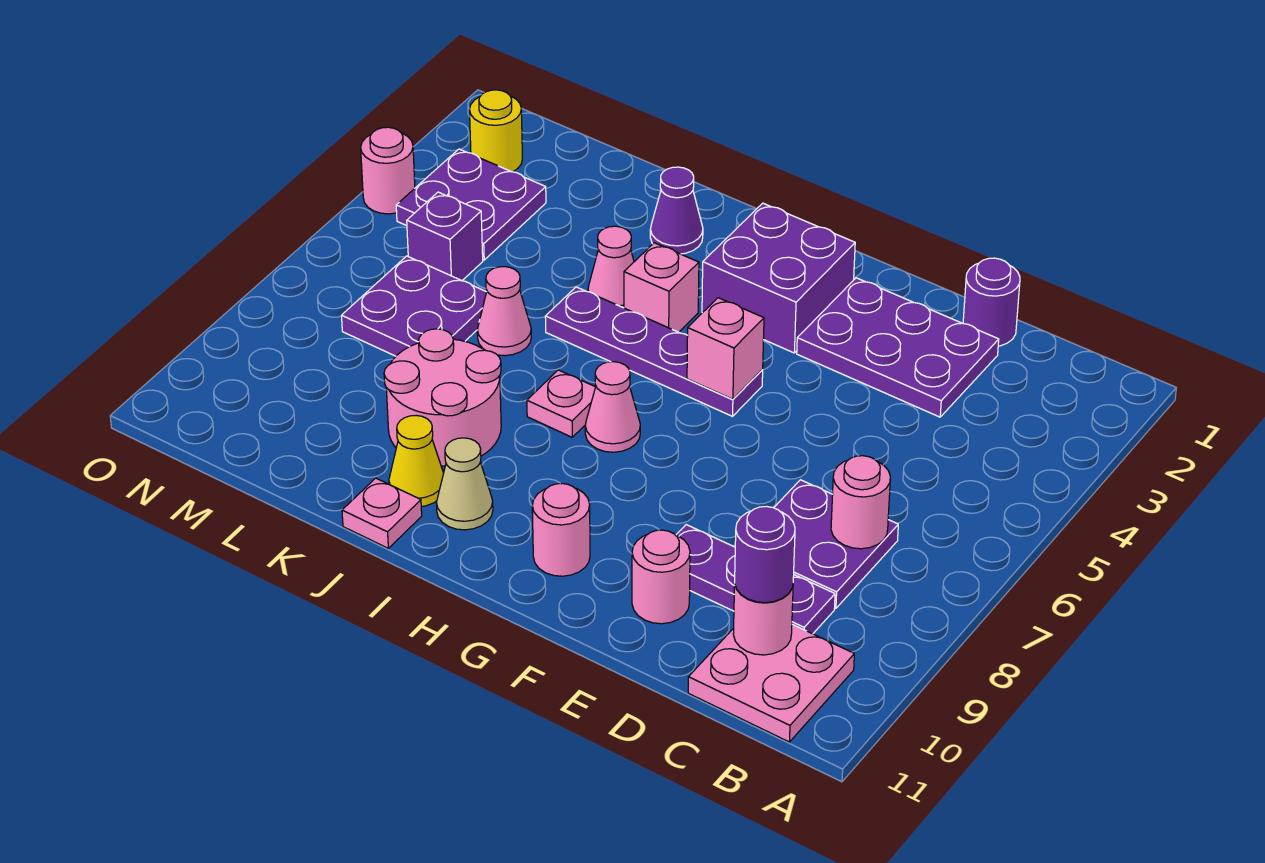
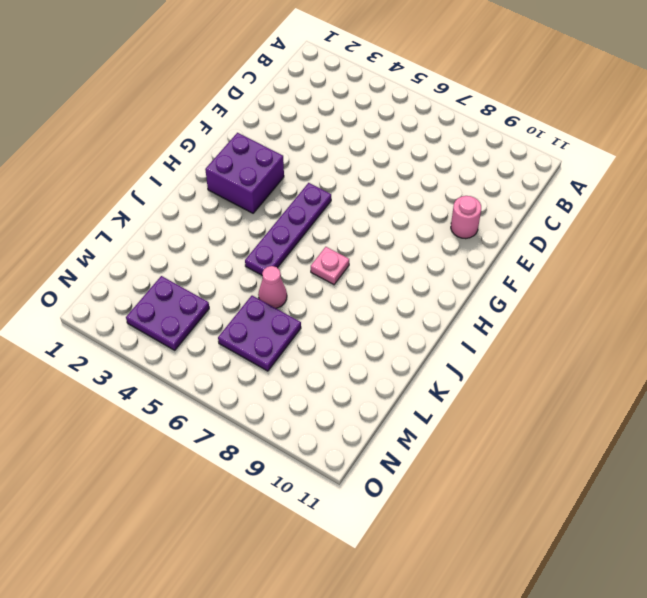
none -> pink 2x2 plate [688,624,854,742]
none -> purple 2x2 plate [774,480,898,608]
none -> purple 1x3 plate [676,525,835,634]

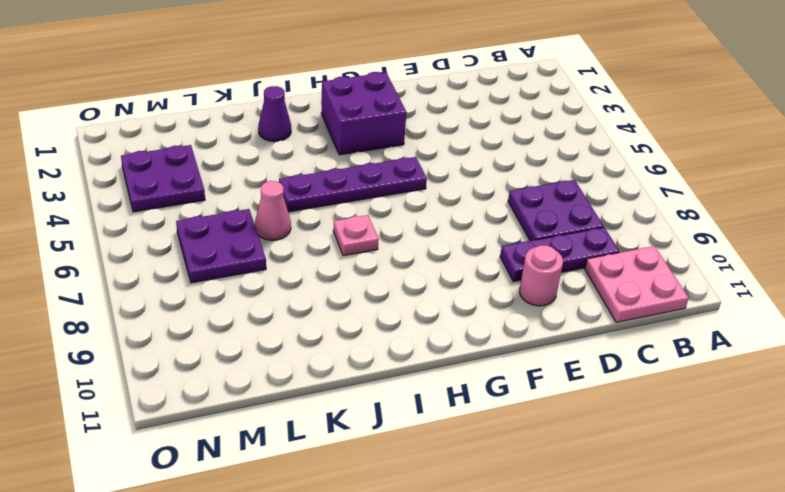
none -> purple 1x1 round brick [963,258,1020,346]
none -> purple 2x3 plate [797,278,999,417]
none -> pink 1x1 round brick [532,484,590,576]

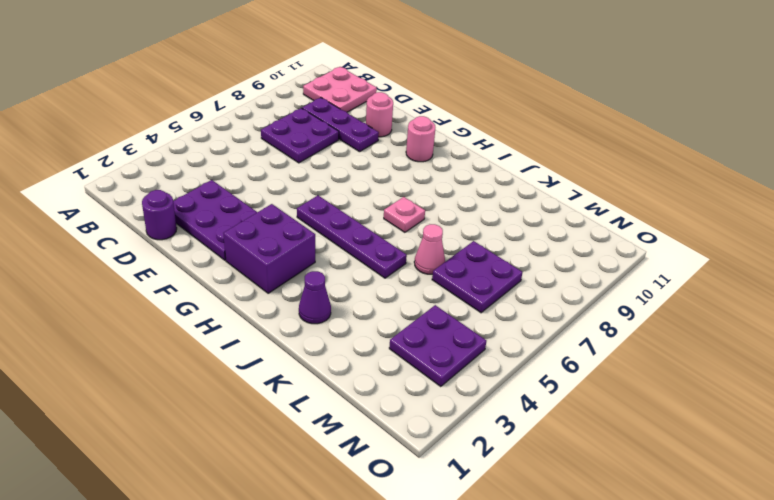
none -> pink 1x1 cone [585,362,640,452]
none -> pink 1x1 brick [624,243,699,332]
none -> tan 1x1 cone [436,438,493,530]

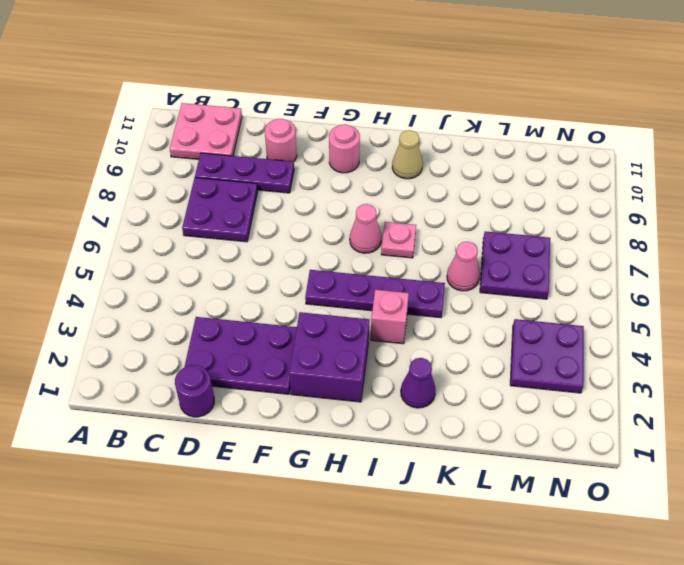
none -> pink 1x1 cone [588,226,634,308]
none -> pink 2x2 round brick [384,329,501,466]
none -> yellow 1x1 cone [389,415,444,507]

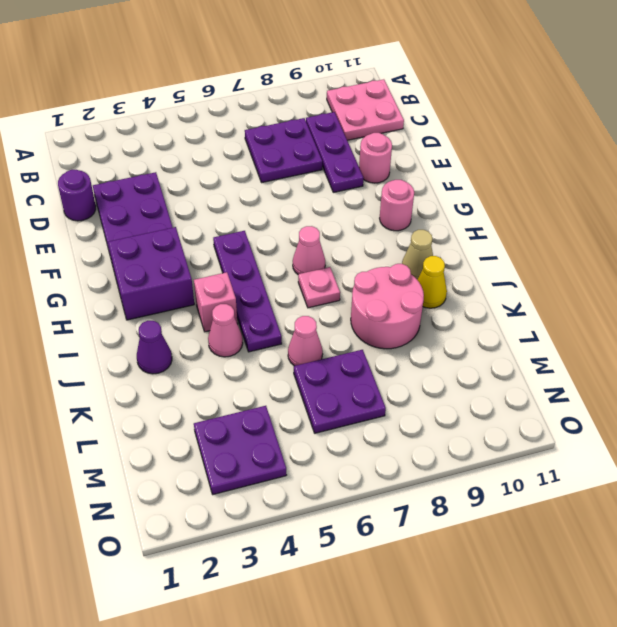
none -> pink 1x1 plate [342,478,422,548]
none -> purple 1x1 brick [407,192,483,281]
none -> yellow 1x1 round brick [470,90,522,172]

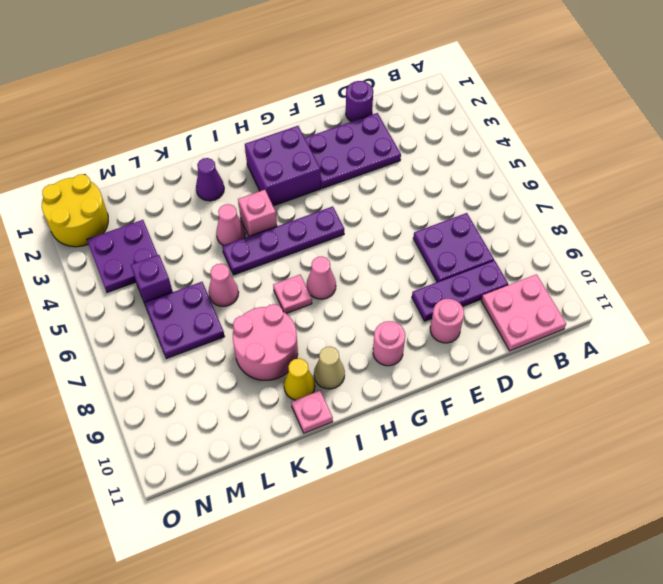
yellow 2x2 round brick [42,174,108,247] -> yellow 1x1 round brick [470,90,522,172]
none -> pink 1x1 round brick [361,127,415,214]
none -> pink 1x1 round brick [831,456,890,549]
none -> pink 1x1 round brick [733,586,793,655]

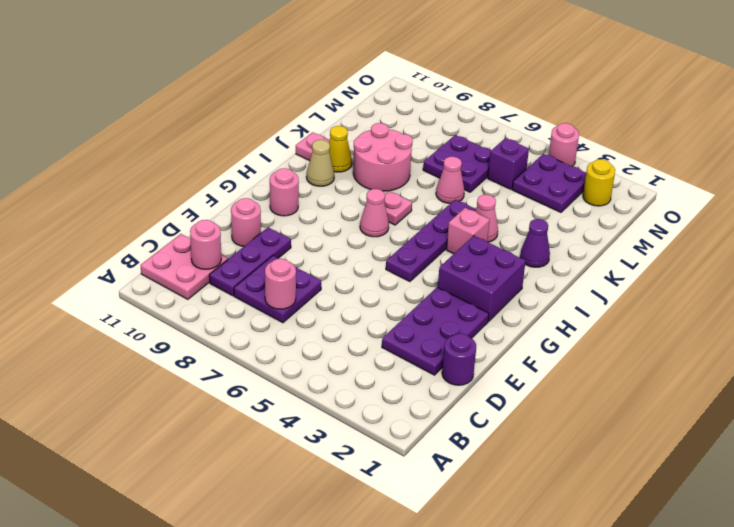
none -> pink 1x1 brick [687,298,764,399]
none -> purple 1x1 round brick [735,506,795,603]

